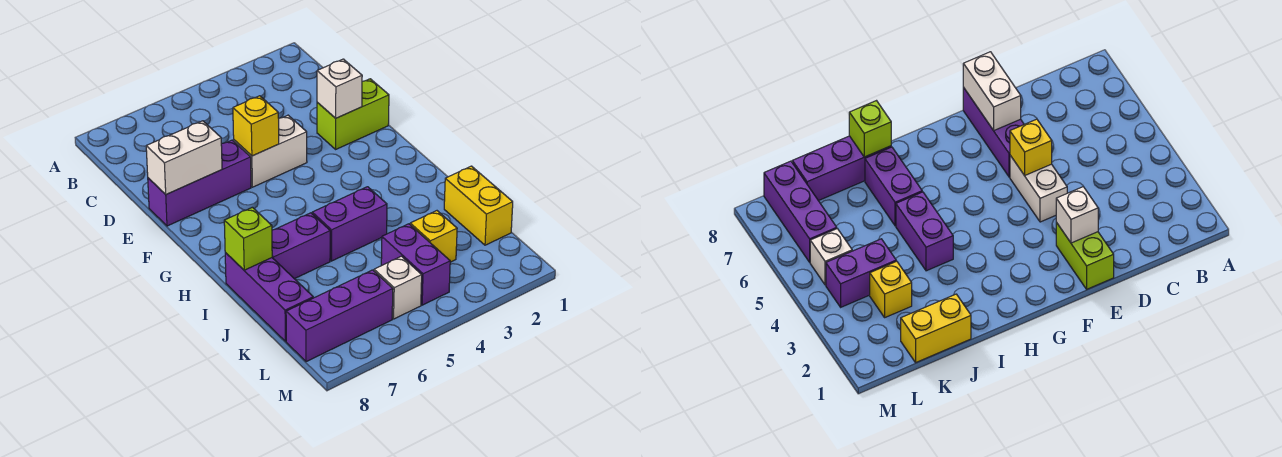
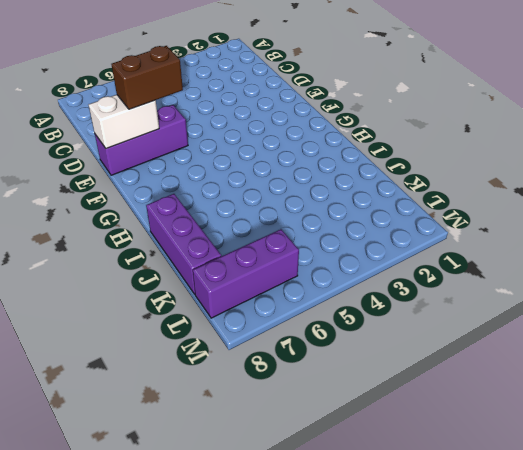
brown 1x2 brick [111,46,183,109] -> none
none -> lime 1x2 brick [317,79,389,149]
none -> white 1x2 brick [234,115,307,187]
none -> purple 1x2 brick [312,187,387,261]

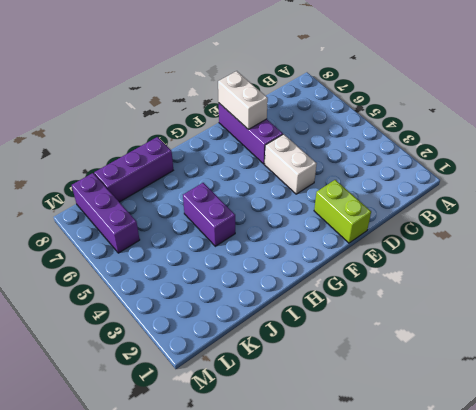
none -> purple 1x2 brick [272,213,330,279]
none -> yellow 1x2 brick [444,166,513,245]
none -> yellow 1x1 brick [410,211,457,262]

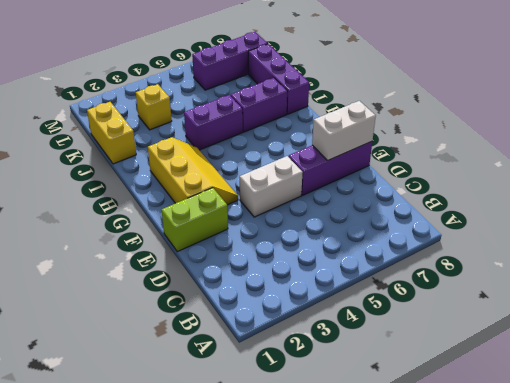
yellow 2x3 slope [148,137,238,205] -> none
none -> purple 1x2 brick [381,224,450,305]
none -> white 1x1 brick [374,256,422,319]
none -> white 1x1 brick [317,59,362,118]

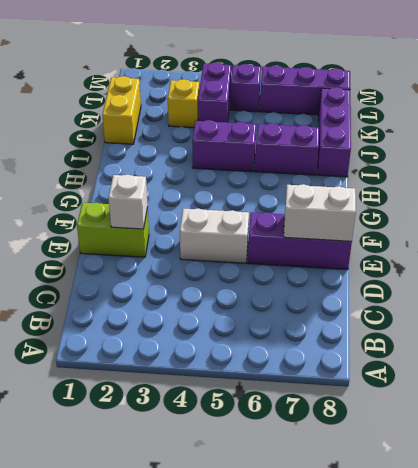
purple 1x1 brick [230,64,261,112] -> white 1x1 brick [374,256,422,319]
none -> yellow 1x1 brick [233,96,279,156]
none -> lime 1x1 brick [224,207,272,270]

